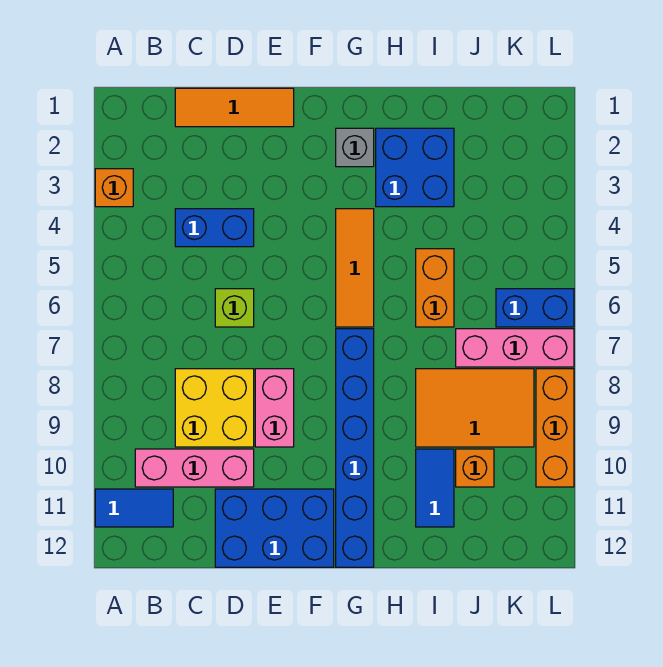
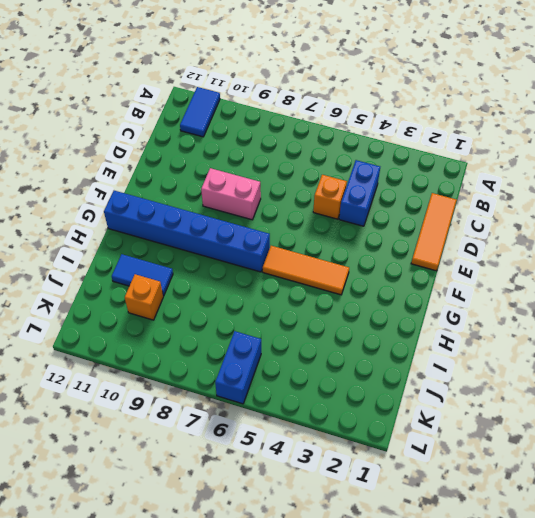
orange 1x1 brick [313,175,347,219] -> orange 1x1 brick moved to [95,169,133,207]
none -> pink 1x3 brick [135,449,254,487]
none -> yellow 2x2 brick [175,369,254,447]
none -> lime 1x1 brick [215,289,254,327]

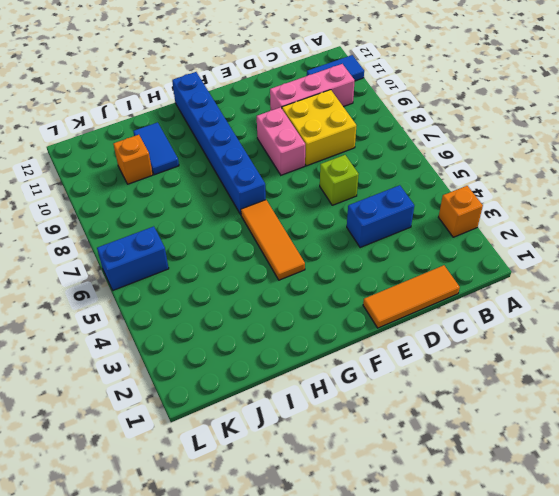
none -> blue 2x3 brick [215,489,334,567]
none -> grey 1x1 brick [336,128,374,167]
none -> blue 2x2 brick [376,128,454,207]

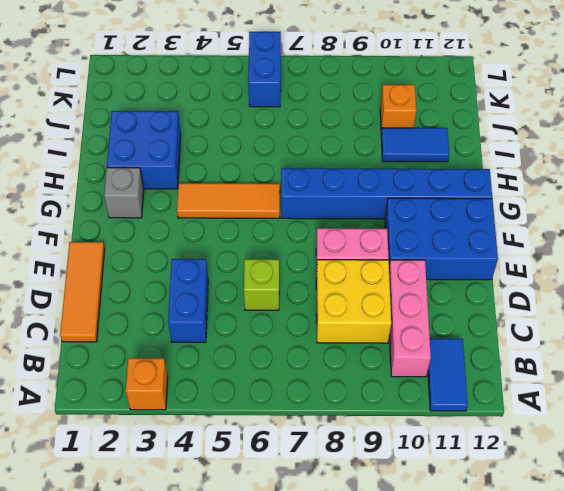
blue 2x3 brick [385,198,498,280] -> blue 2x3 brick turned to [215,489,334,567]
none -> orange 1x2 brick [416,249,454,327]
none -> orange 2x3 tile [416,369,534,447]
none -> pink 1x3 brick [456,329,574,367]

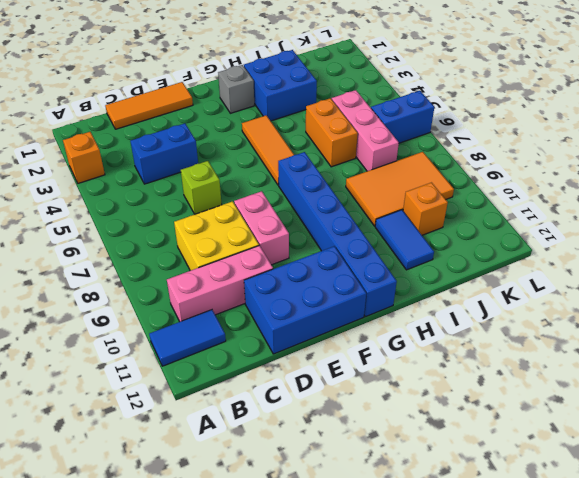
pink 1x3 brick [332,90,399,171] -> pink 1x3 brick turned to [456,329,574,367]
none -> orange 1x3 brick [536,369,574,487]

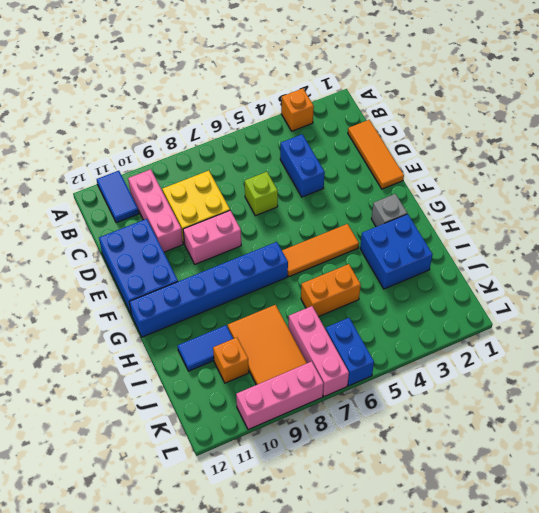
pink 1x3 brick [236,361,324,430] -> orange 1x3 brick [536,369,574,487]

